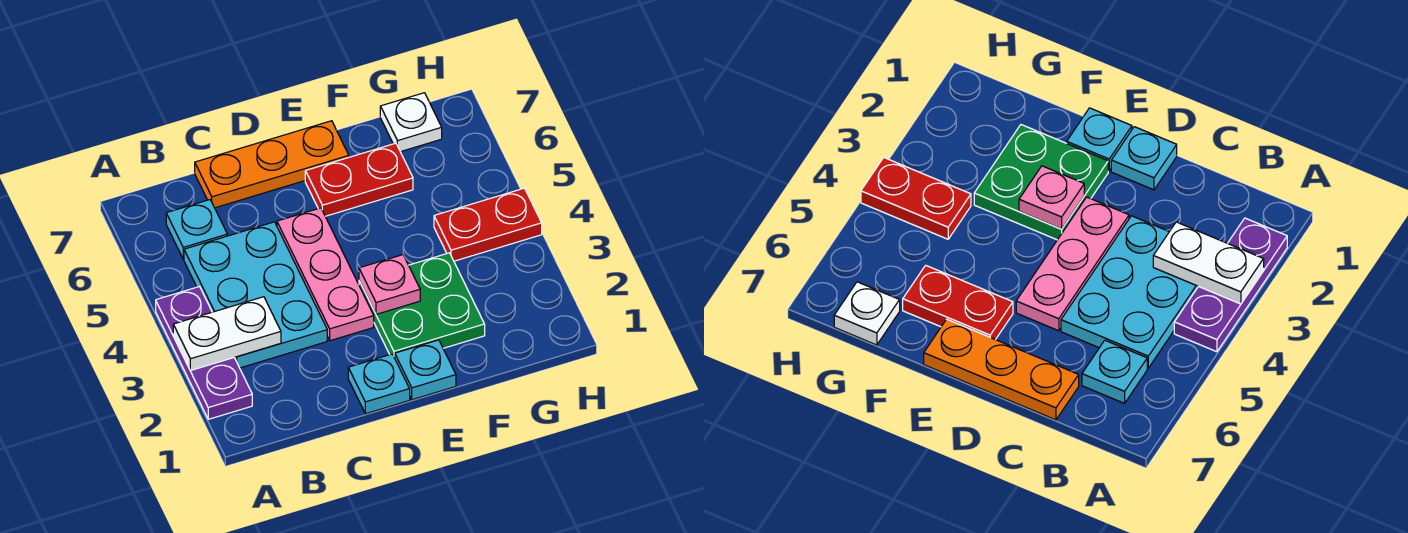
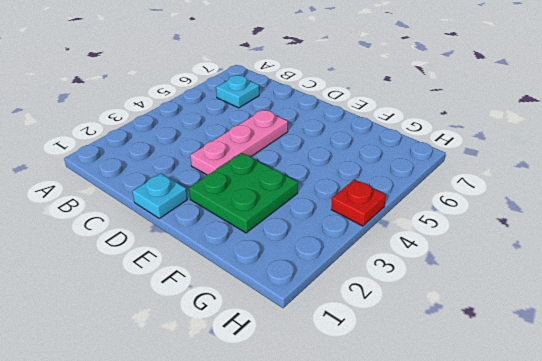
red 1x1 plate [331,180,386,226] -> red 1x2 plate [434,188,542,261]
none -> purple 1x3 plate [156,287,252,419]
none -> cyan 2x3 plate [184,222,327,368]
none -> orange 1x3 plate [195,121,349,208]

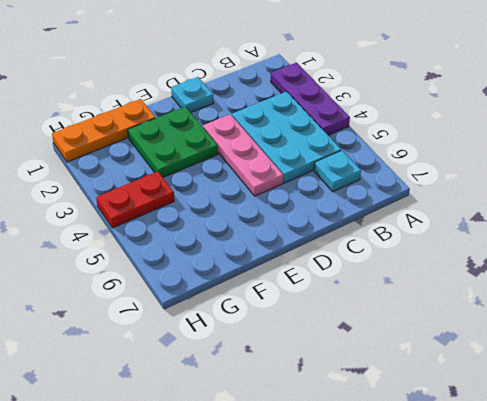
orange 1x3 plate [52,99,155,162] -> orange 1x3 plate moved to [195,121,349,208]
none -> cyan 1x1 plate [395,340,456,400]
none -> red 1x2 plate [305,143,413,216]
none -> white 1x1 plate [380,93,442,152]

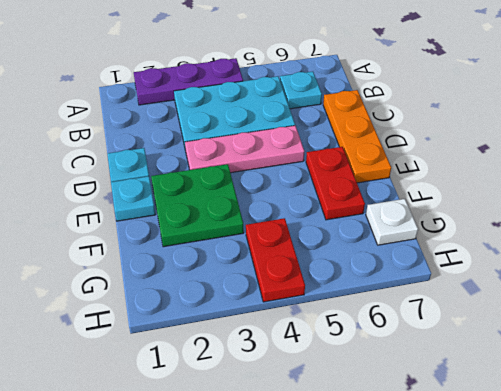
none -> white 1x2 plate [173,297,281,371]
none -> pink 1x1 plate [359,255,420,314]

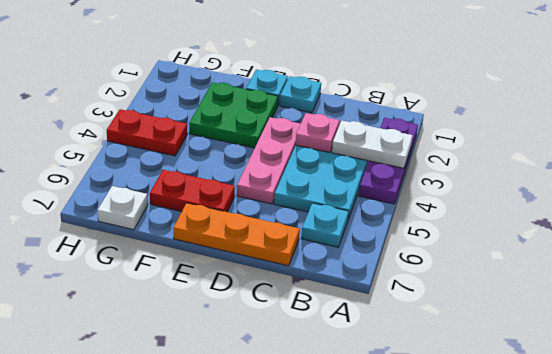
pink 1x1 plate [296,113,340,152] -> pink 1x1 plate moved to [359,255,420,314]

